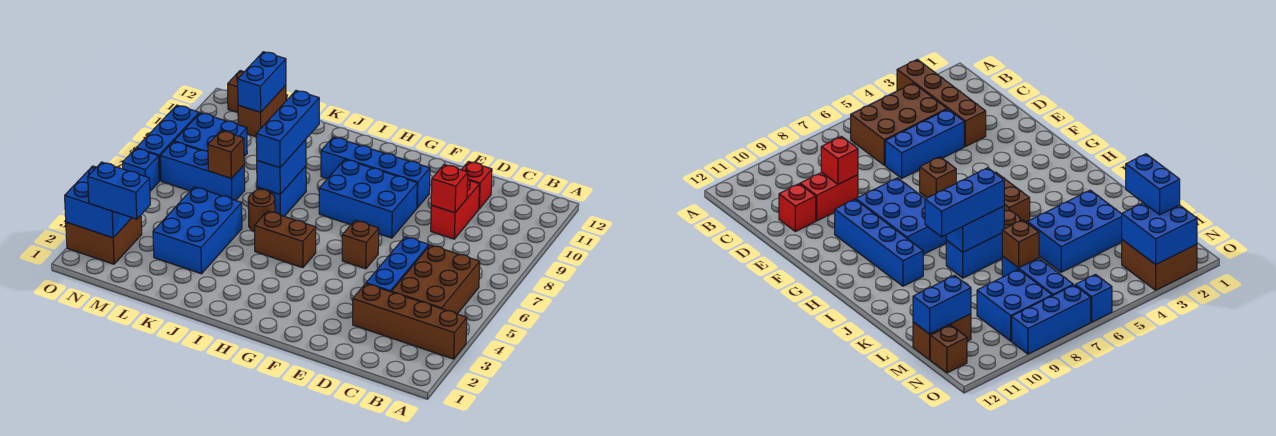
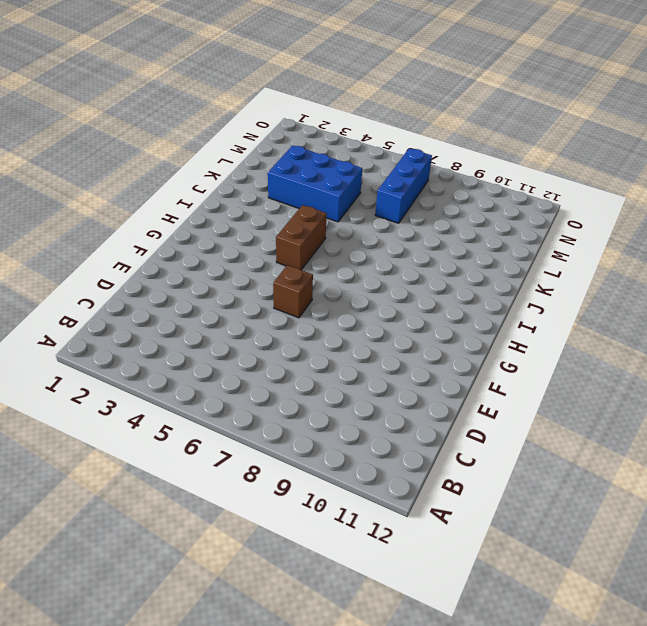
none -> brown 1x4 brick [353,284,467,359]
none -> brown 2x3 brick [392,245,480,314]
none -> blue 1x3 brick [366,237,429,292]

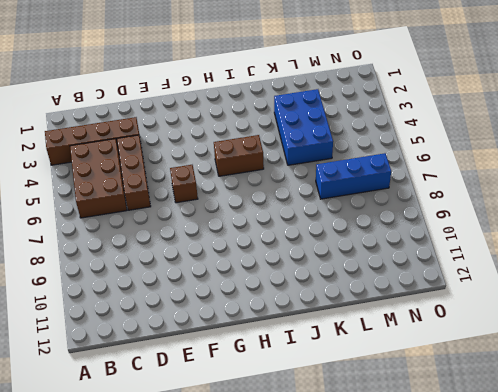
brown 1x3 brick [117,135,151,210] -> blue 1x3 brick [366,237,429,292]
none -> red 1x2 brick [431,179,480,239]
none -> red 1x1 brick [461,162,492,209]
none -> blue 2x3 brick [319,159,417,238]

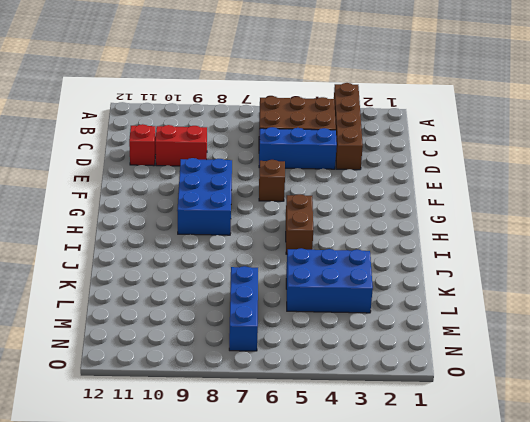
none -> blue 1x4 brick [321,137,430,208]
none -> brown 1x1 round brick [248,189,275,232]
none -> blue 1x2 brick [257,166,306,216]

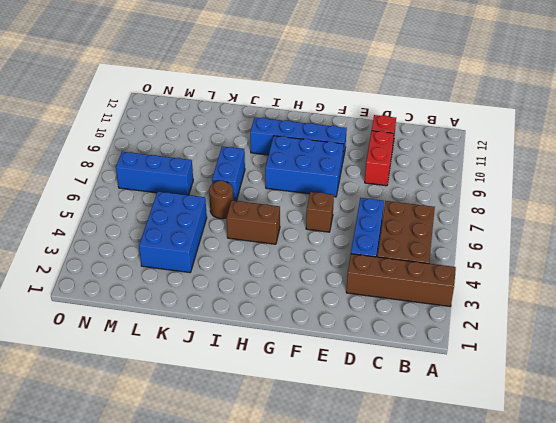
none -> blue 2x2 brick [174,113,247,157]
none -> brown 1x2 brick [238,85,286,137]
none -> brown 2x2 brick [66,215,142,264]

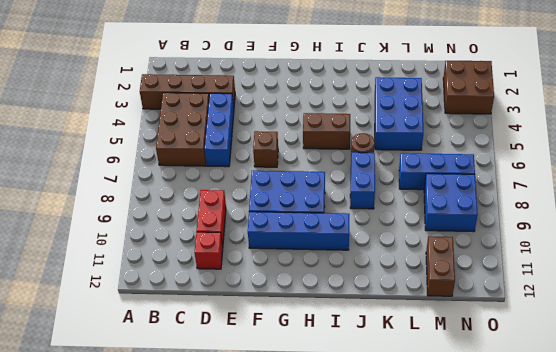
none -> brown 1x1 brick [228,71,245,113]
none -> blue 1x1 brick [123,148,159,191]
none -> blue 1x3 brick [137,105,199,181]

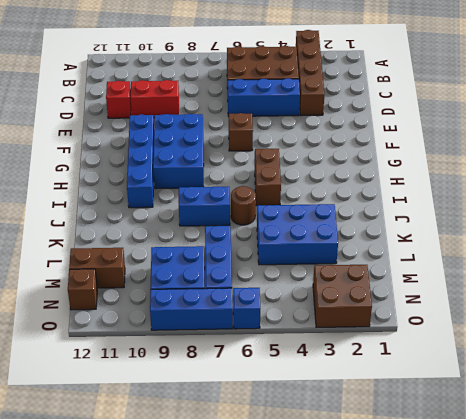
none -> red 1x1 brick [431,164,468,213]
none -> blue 1x2 brick [257,140,306,194]
none -> brown 1x1 brick [208,131,244,178]

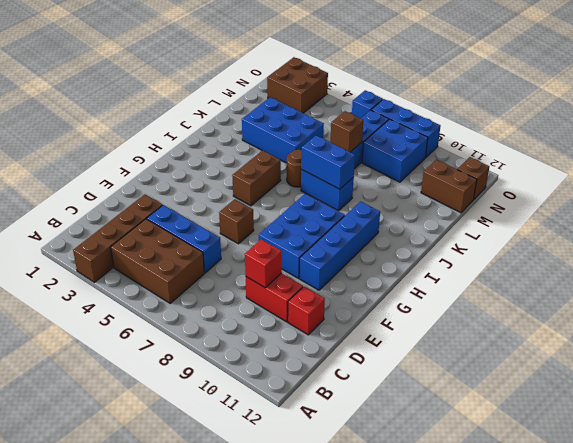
none -> blue 1x2 brick [238,52,286,112]
none -> blue 2x2 brick [65,166,131,238]
none -> blue 1x3 brick [256,90,319,168]

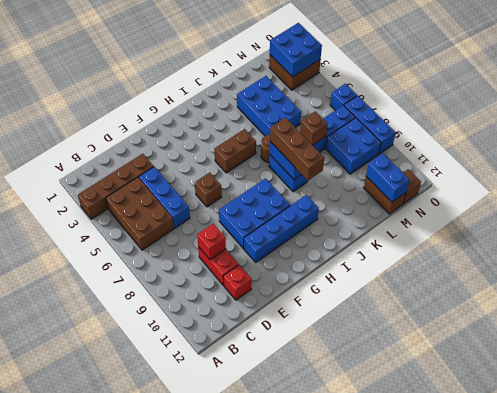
brown 1x3 brick [270,118,324,180] -> blue 1x3 brick [256,90,319,168]
none -> blue 1x2 brick [88,162,150,219]

